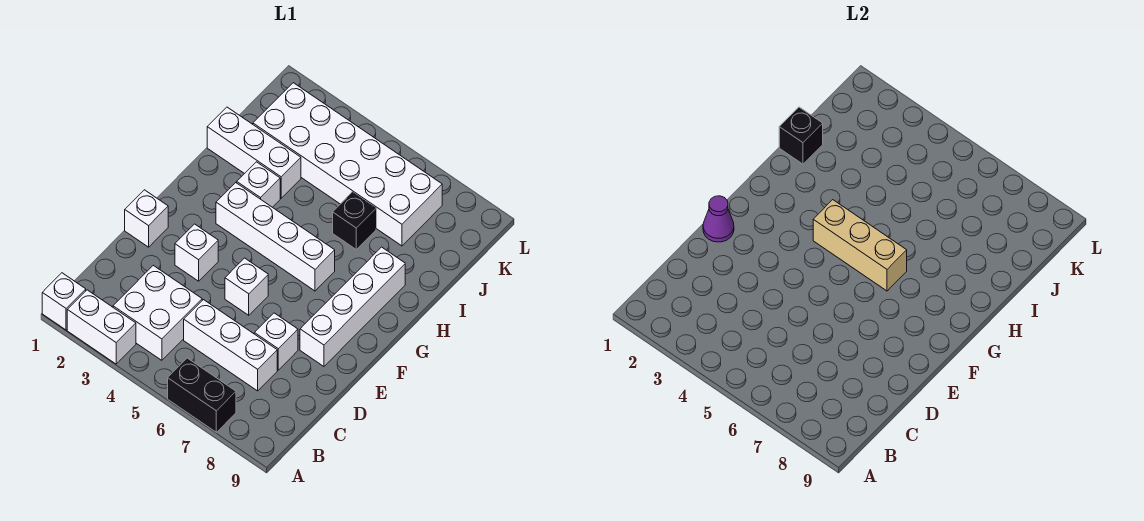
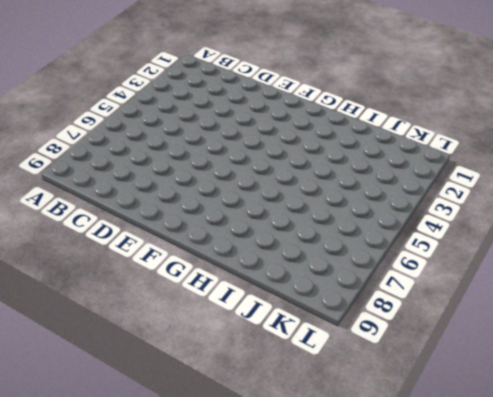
none -> white 1x1 brick [42,273,86,330]
none -> white 1x2 brick [67,290,136,364]
none -> black 1x2 brick [168,358,236,432]

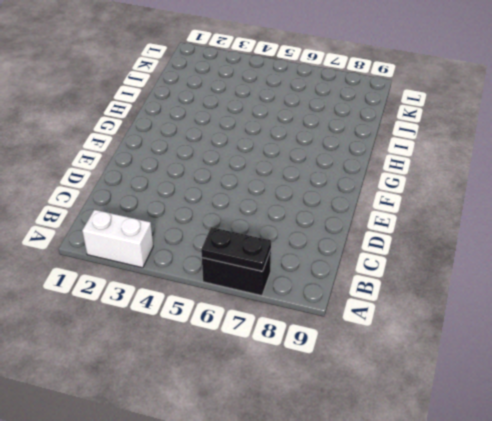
black 1x2 plate [201,227,271,271] -> none
none -> white 1x1 brick [42,273,86,330]
none -> white 2x2 brick [113,265,202,360]
none -> white 1x3 brick [184,300,277,391]

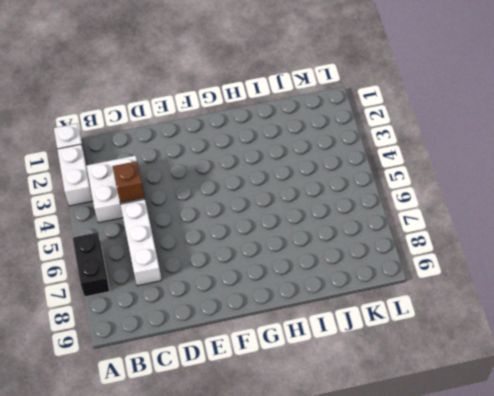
brown 1x1 brick [113,161,145,203] -> none
none -> white 1x1 brick [254,313,298,370]
none -> white 1x1 brick [125,190,168,247]
none -> white 1x1 brick [175,224,218,281]

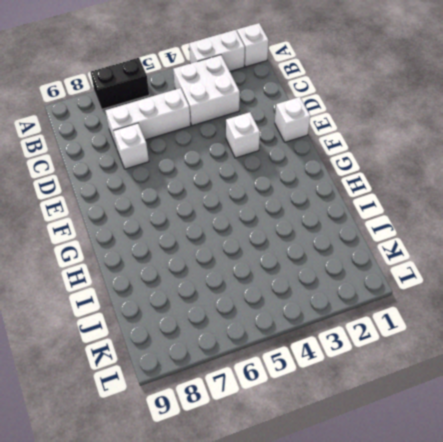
none -> white 1x1 brick [225,258,268,315]
none -> white 1x4 brick [300,247,405,366]
none -> white 1x4 brick [216,183,335,291]

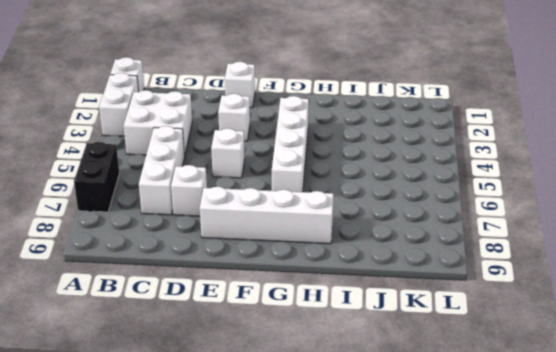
none -> white 1x1 brick [237,162,280,207]
none -> white 1x3 brick [207,107,301,198]
none -> black 1x1 brick [333,192,376,249]

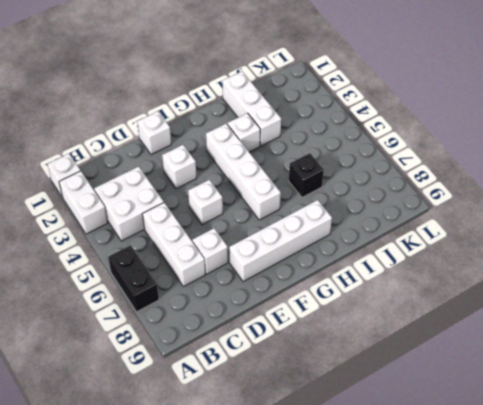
none -> white 2x6 brick [253,83,442,246]
none -> purple 1x1 cone [703,196,734,242]
none -> tan 1x3 brick [813,200,907,291]

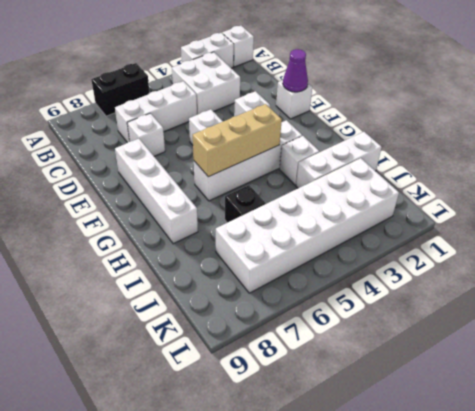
none -> black 1x1 brick [779,107,823,164]

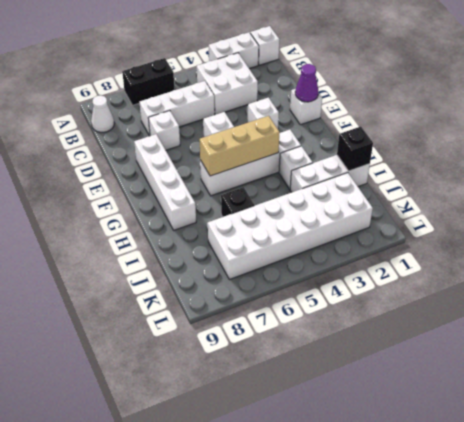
white 1x1 cone [91,95,114,132] -> none

